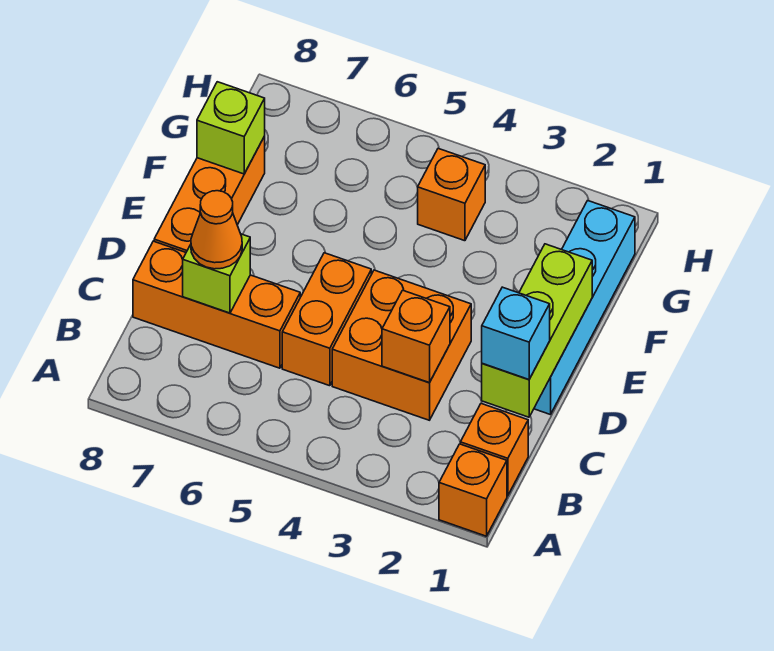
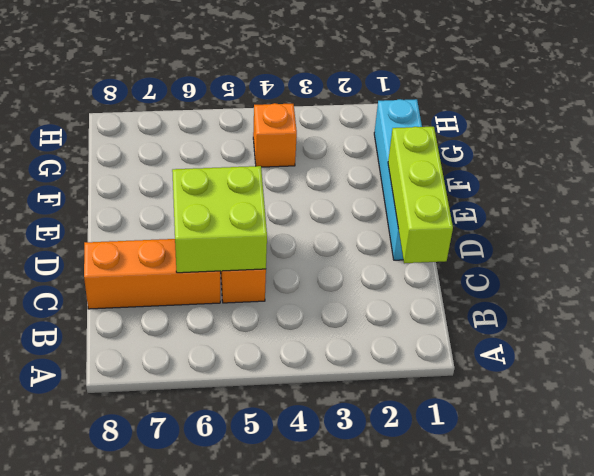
lime 2x2 brick [172,166,267,273] -> none
none -> orange 1x1 brick [439,444,507,536]
none -> orange 1x1 brick [460,404,528,496]
none -> orange 2x2 brick [332,270,471,420]

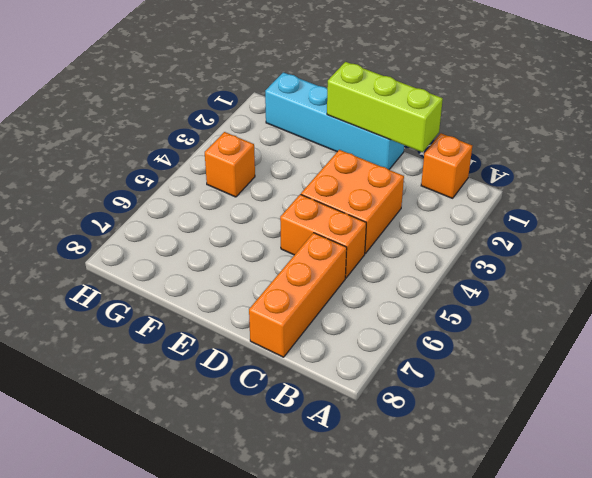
none -> orange 1x1 brick [439,444,507,536]
none -> orange 1x3 brick [154,136,265,252]
none -> orange 1x1 brick [382,290,450,383]

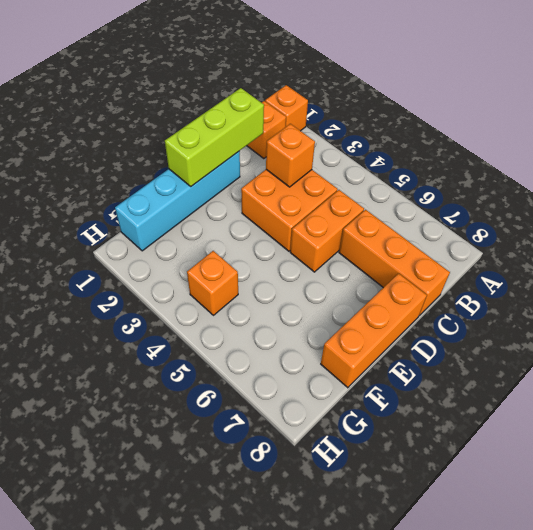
none -> lime 1x1 brick [183,234,250,313]
none -> lime 1x1 brick [197,82,265,174]
none -> cyan 1x1 brick [482,287,550,379]

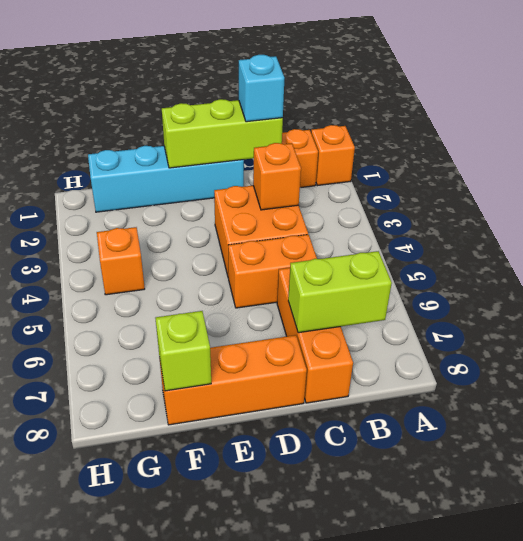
lime 1x2 brick [288,251,392,333] -> lime 1x1 brick [183,234,250,313]
none -> orange 1x1 cone [191,191,242,269]

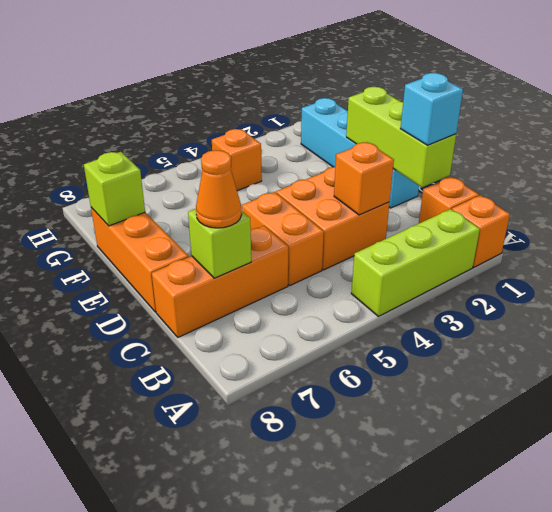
lime 1x3 brick [351,209,480,316] -> none

